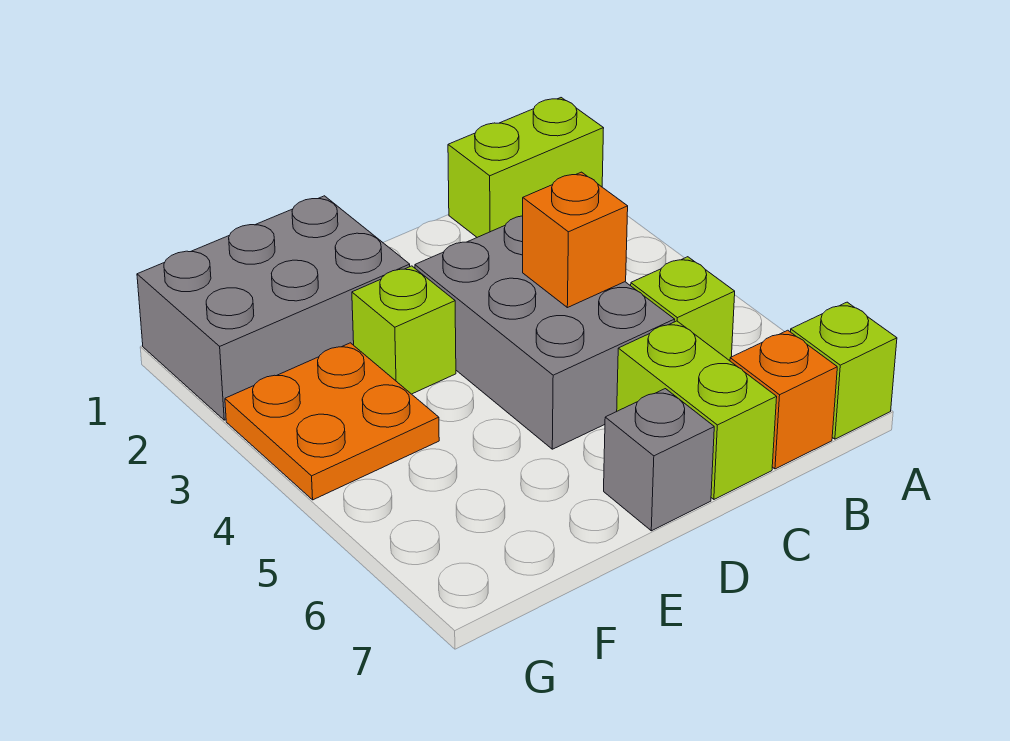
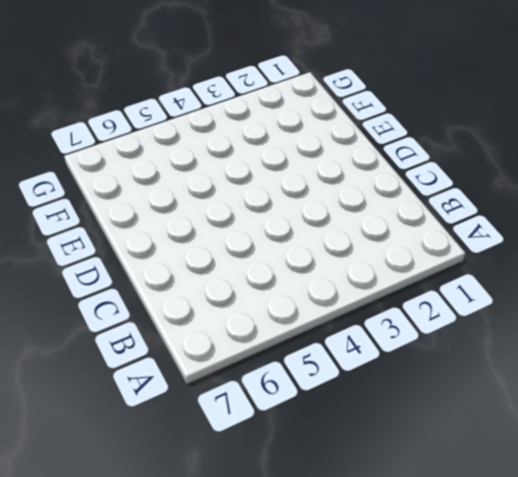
none -> lime 1x2 brick [448,98,604,237]
none -> lime 1x1 brick [791,302,897,439]

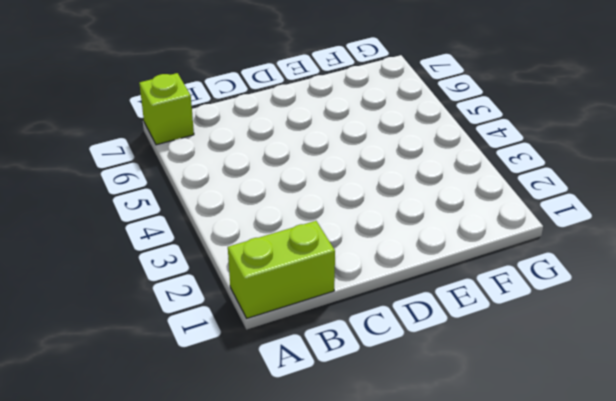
none -> lime 1x1 brick [631,257,735,361]
none -> orange 1x1 brick [730,330,837,469]

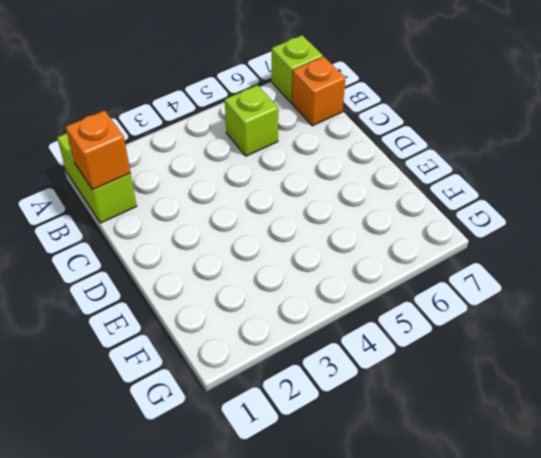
orange 1x1 brick [66,111,130,190] -> orange 1x1 brick moved to [523,172,628,308]
none -> grey 2x3 brick [415,216,675,449]
none -> lime 1x2 brick [617,321,777,499]

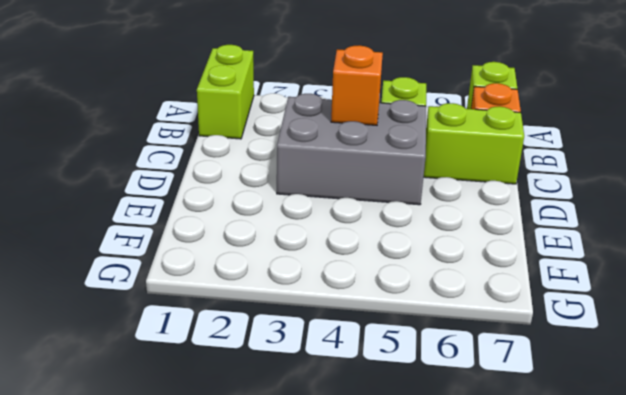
none -> grey 1x1 brick [604,389,714,531]
none -> grey 2x3 brick [137,196,410,420]

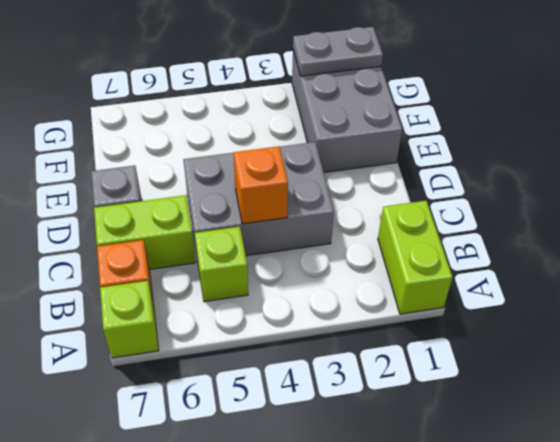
grey 1x2 plate [293,27,383,76] -> none
none -> lime 1x1 brick [352,266,456,394]
none -> orange 2x2 plate [225,343,439,500]

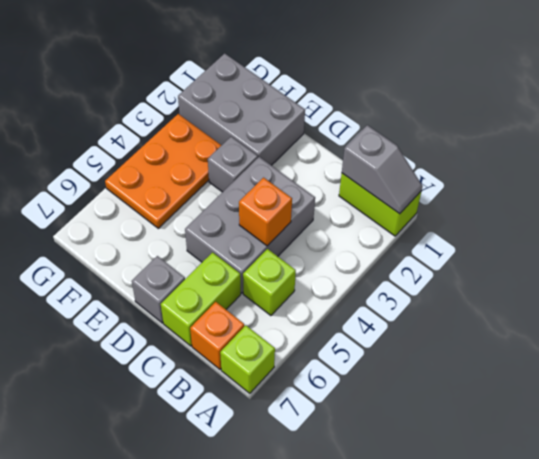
grey 1x2 slope [342,125,422,214] -> none
grey 1x1 brick [208,137,258,192] -> lime 1x1 brick [352,266,456,394]
orange 2x3 plate [105,114,221,228] -> orange 2x2 plate [225,343,439,500]

